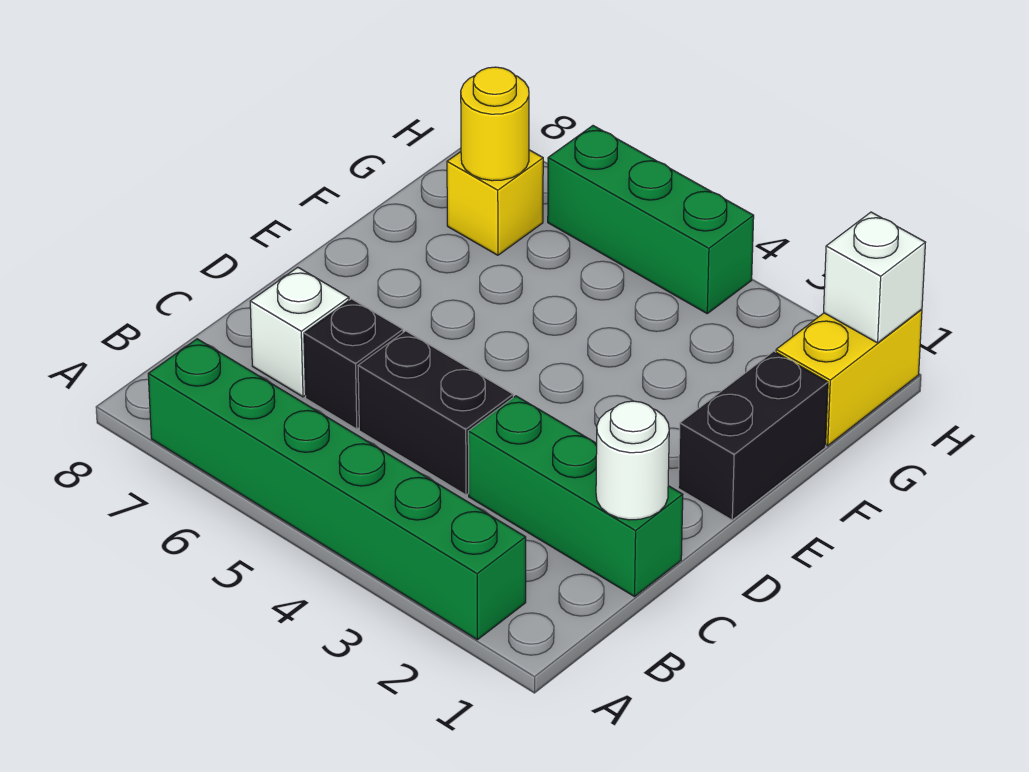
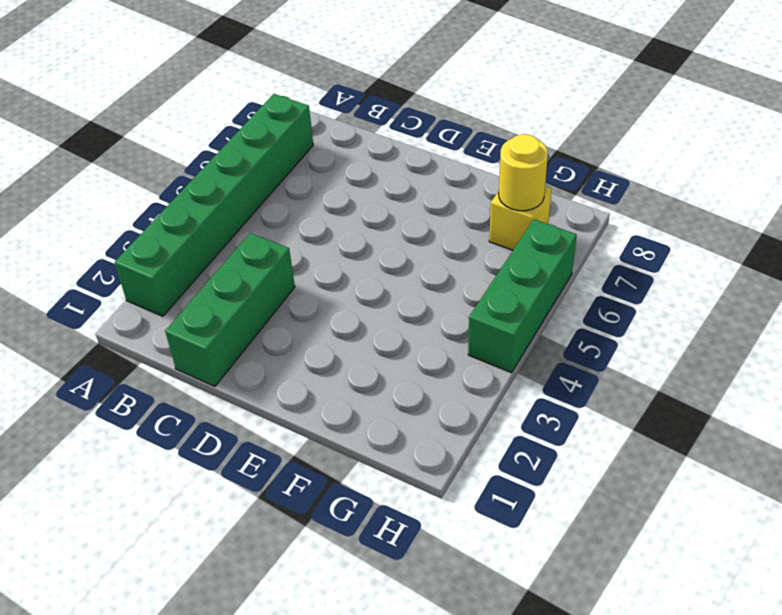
none -> black 1x2 brick [358,331,513,495]
none -> black 1x1 brick [304,299,403,429]
none -> white 1x1 brick [250,267,349,397]

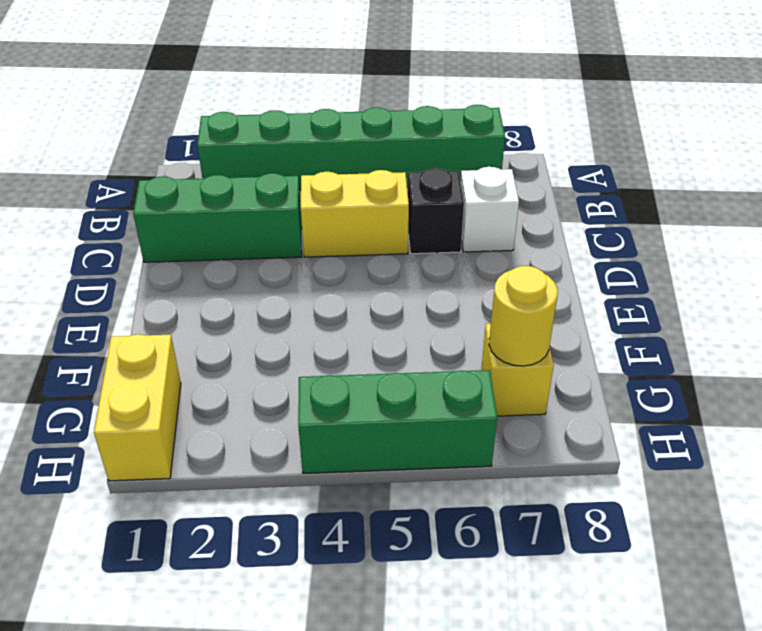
yellow 1x2 brick [301,170,409,257] -> black 1x2 brick [358,331,513,495]
none -> black 1x2 brick [678,351,828,520]
none -> white 1x1 round brick [596,401,669,520]
none -> white 1x1 brick [824,212,925,343]

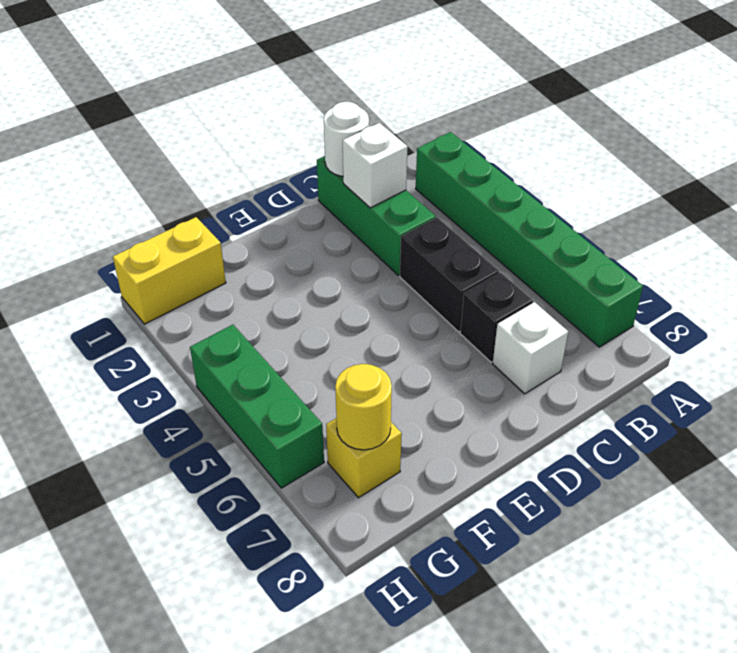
white 1x1 brick [343,123,408,208] -> white 1x1 brick moved to [824,212,925,343]
none -> black 1x2 brick [678,351,828,520]

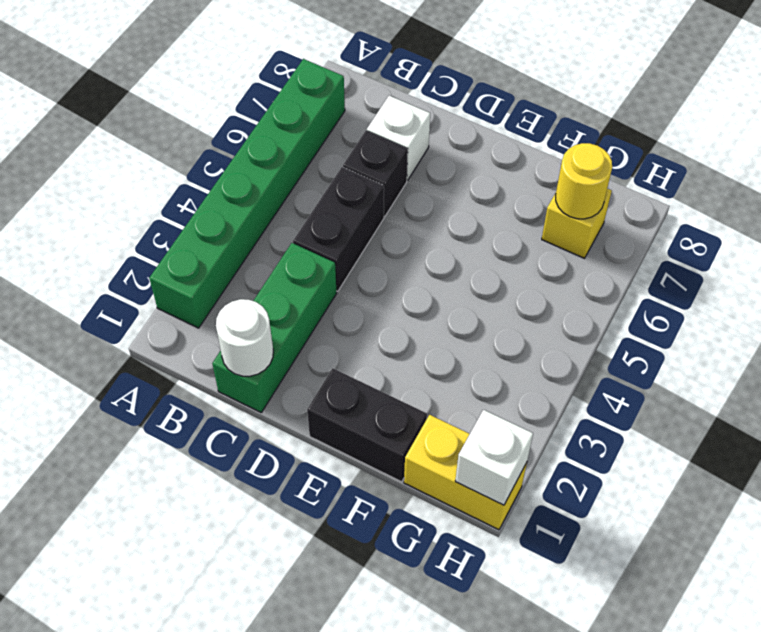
none -> green 1x3 brick [548,126,754,313]

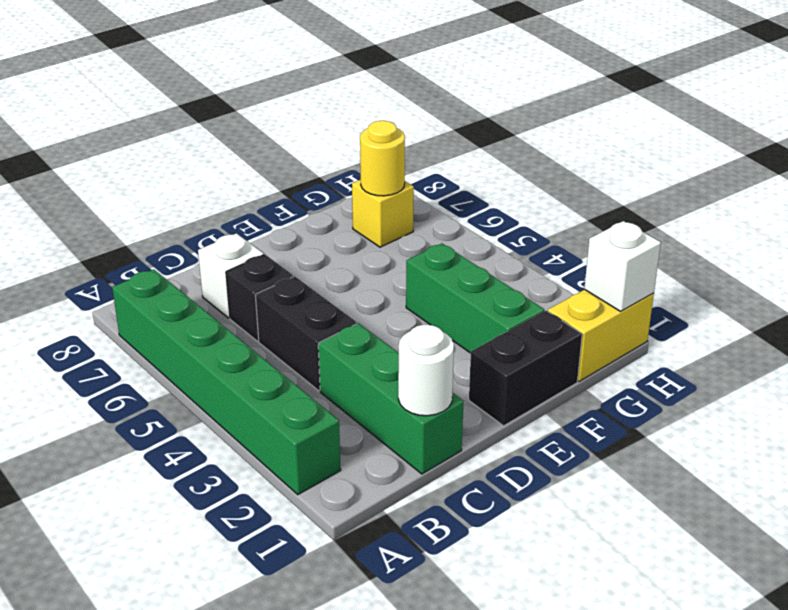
green 1x3 brick [406,243,544,353] -> green 1x3 brick moved to [548,126,754,313]

